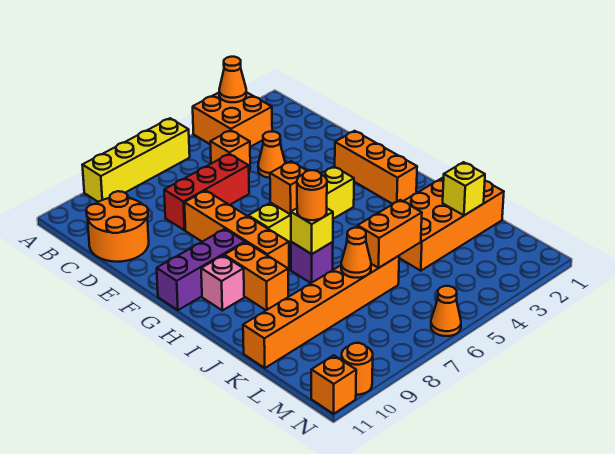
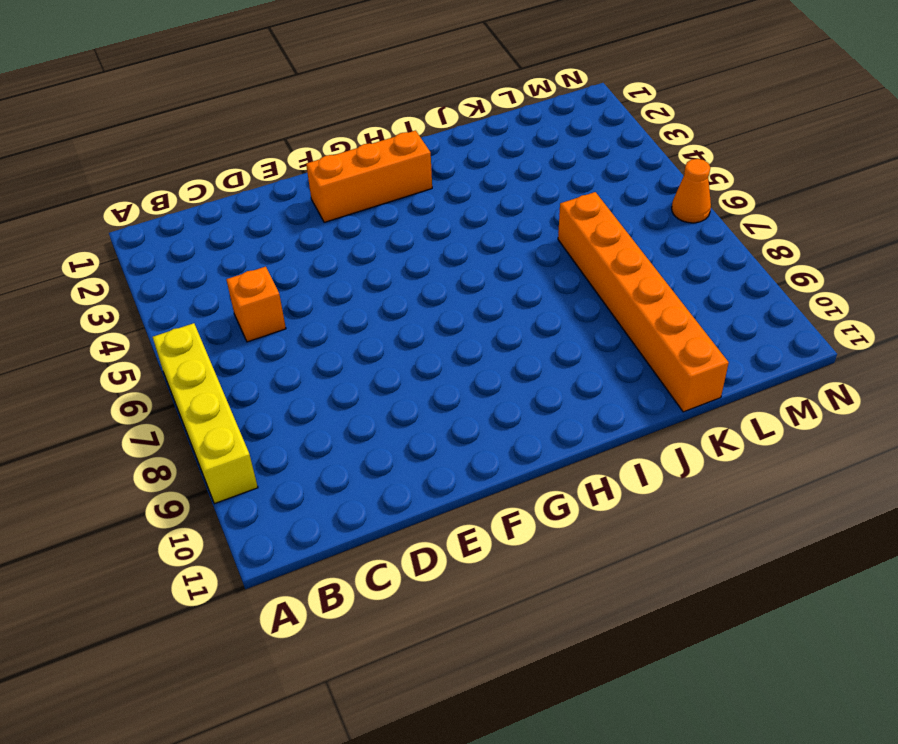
none -> orange 2x2 brick [193,92,272,147]
none -> orange 2x2 round brick [86,191,149,262]
none -> orange 1x1 cone [258,132,285,178]

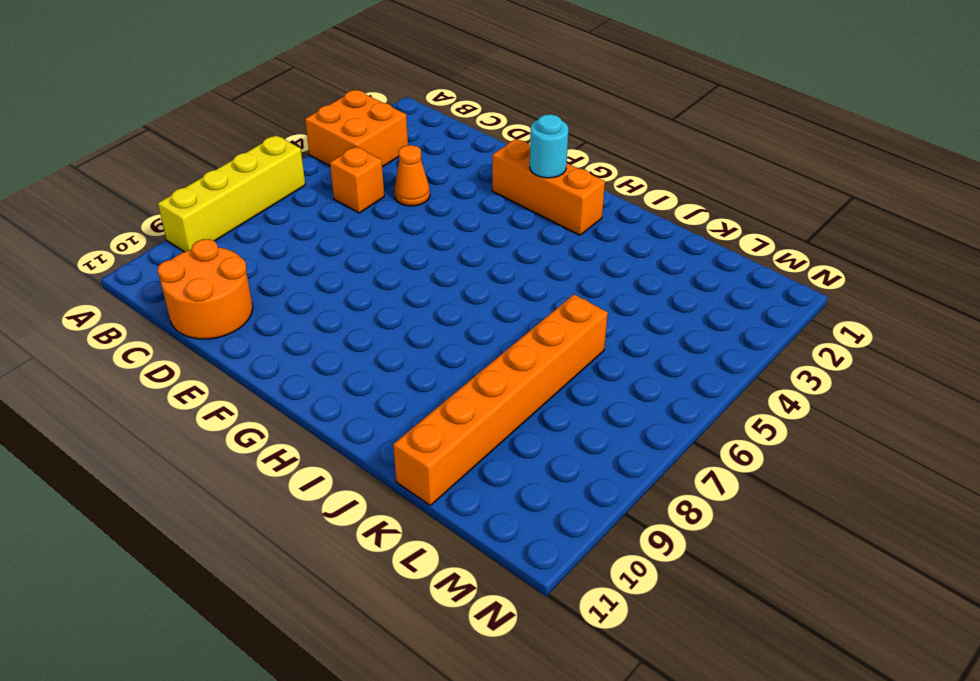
cyan 1x1 round brick [530,114,568,178] -> none
none -> red 1x3 brick [164,154,249,230]
none -> orange 1x4 brick [184,191,289,271]
none -> yellow 1x4 brick [248,167,354,245]

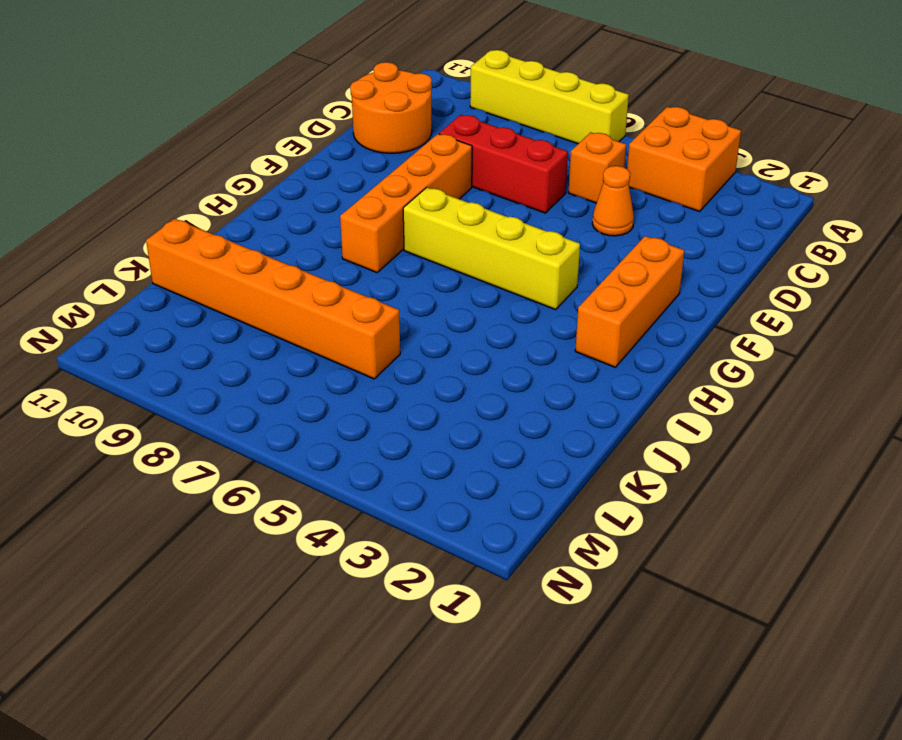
none -> purple 1x3 brick [157,229,245,310]
none -> orange 1x2 brick [224,242,288,310]
none -> pink 1x1 brick [201,256,244,310]

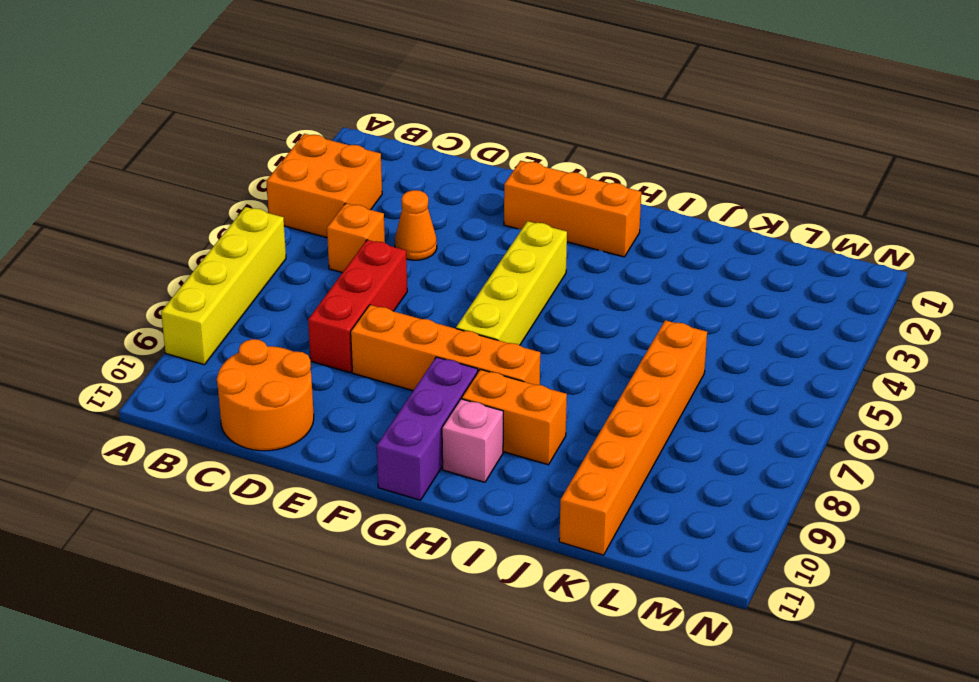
none -> purple 1x1 brick [291,242,333,283]
none -> orange 2x4 brick [399,177,504,271]
none -> orange 1x1 cone [431,286,461,336]

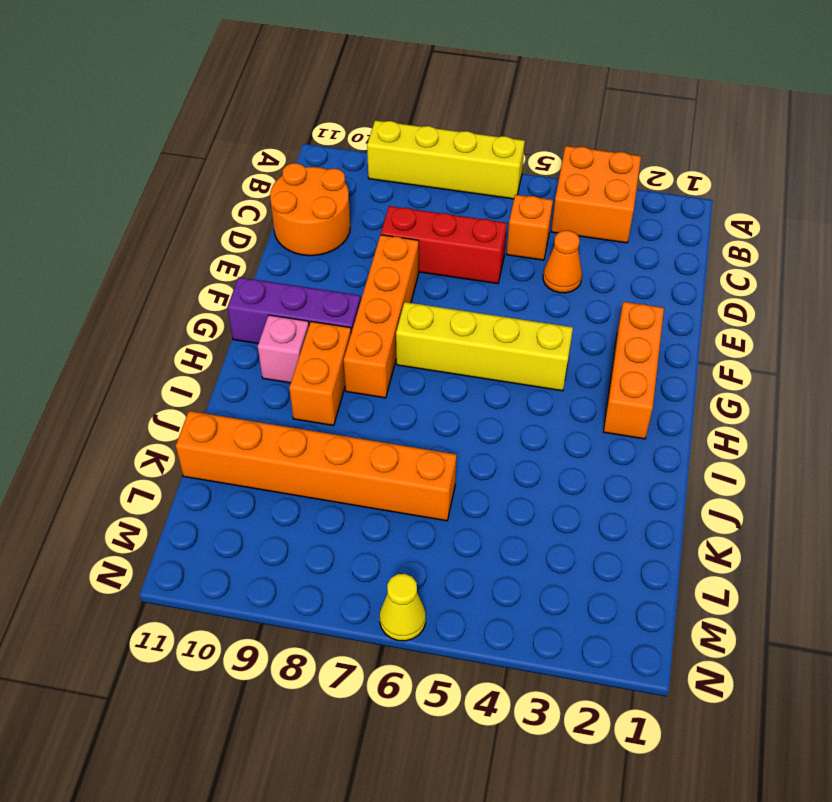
yellow 1x1 cone [380,574,426,641] -> orange 1x1 cone [431,286,461,336]
none -> purple 1x1 brick [291,242,333,283]
none -> orange 2x4 brick [399,177,504,271]
none -> orange 1x1 round brick [342,343,373,395]

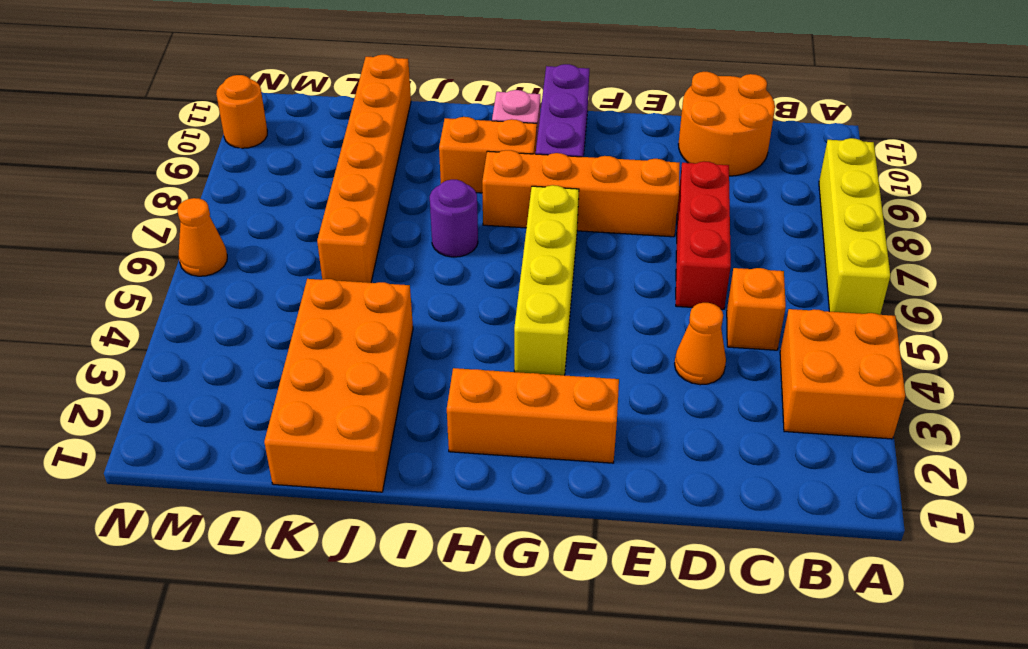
purple 1x1 round brick [430,180,478,257] -> purple 1x1 brick [291,242,333,283]
none -> orange 1x1 brick [311,355,356,414]
none -> orange 1x1 cone [219,57,246,102]
none -> orange 1x1 brick [270,161,307,215]

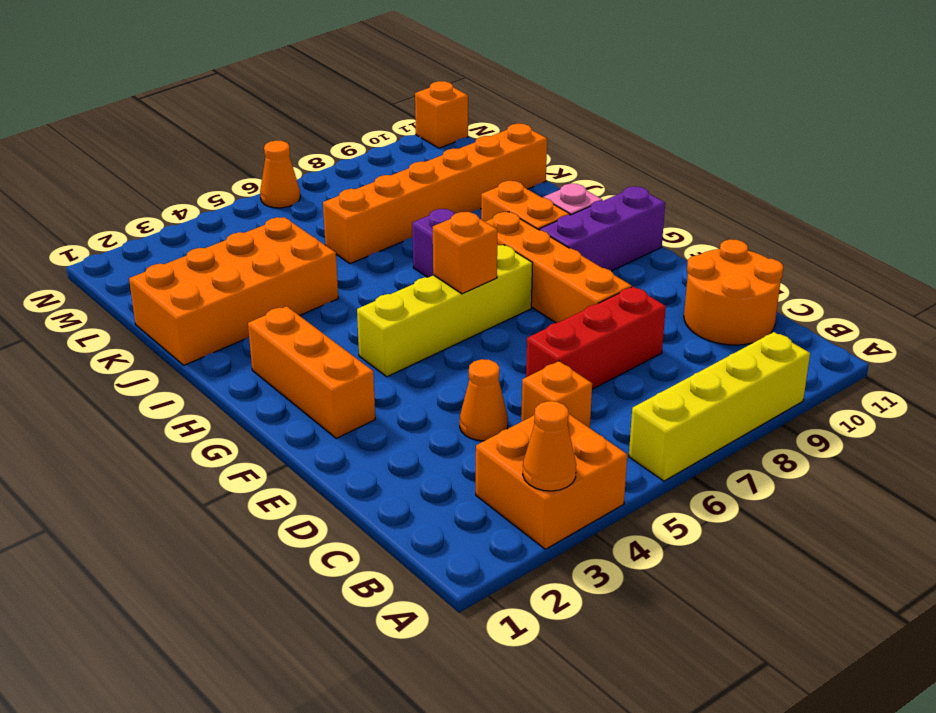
none -> orange 1x1 round brick [342,343,373,395]
none -> yellow 1x1 brick [291,208,333,254]
none -> yellow 1x1 brick [443,162,485,215]

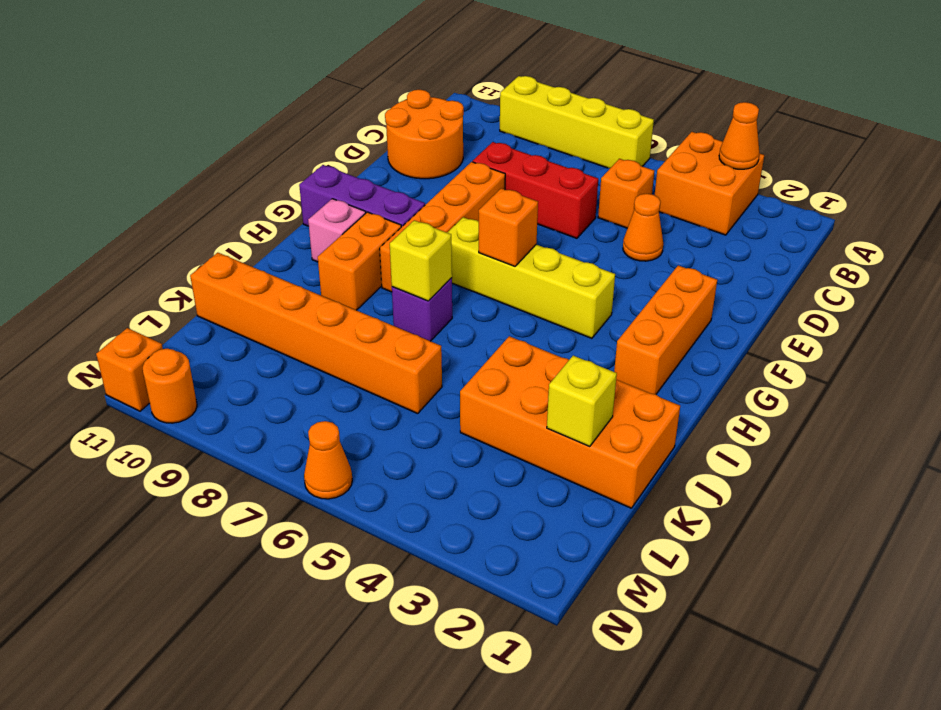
none -> orange 1x2 brick [358,200,422,268]
none -> orange 1x1 cone [341,228,371,278]
none -> orange 1x1 round brick [297,170,327,220]

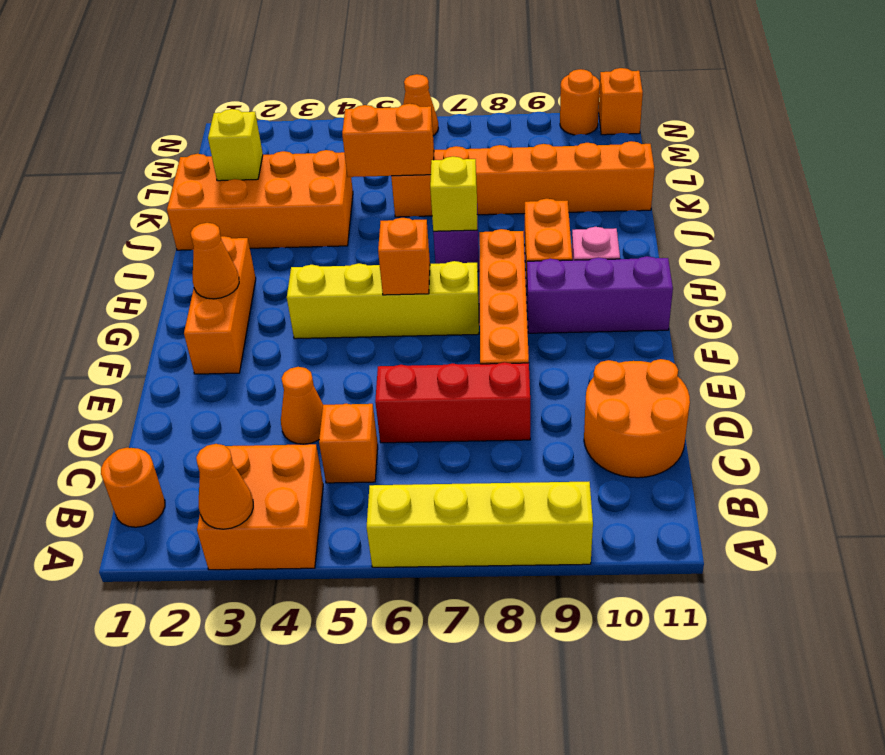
orange 1x1 round brick [101,448,165,527] -> orange 1x1 round brick moved to [297,170,327,220]
orange 1x1 cone [190,223,239,299] -> orange 1x1 cone moved to [341,228,371,278]

